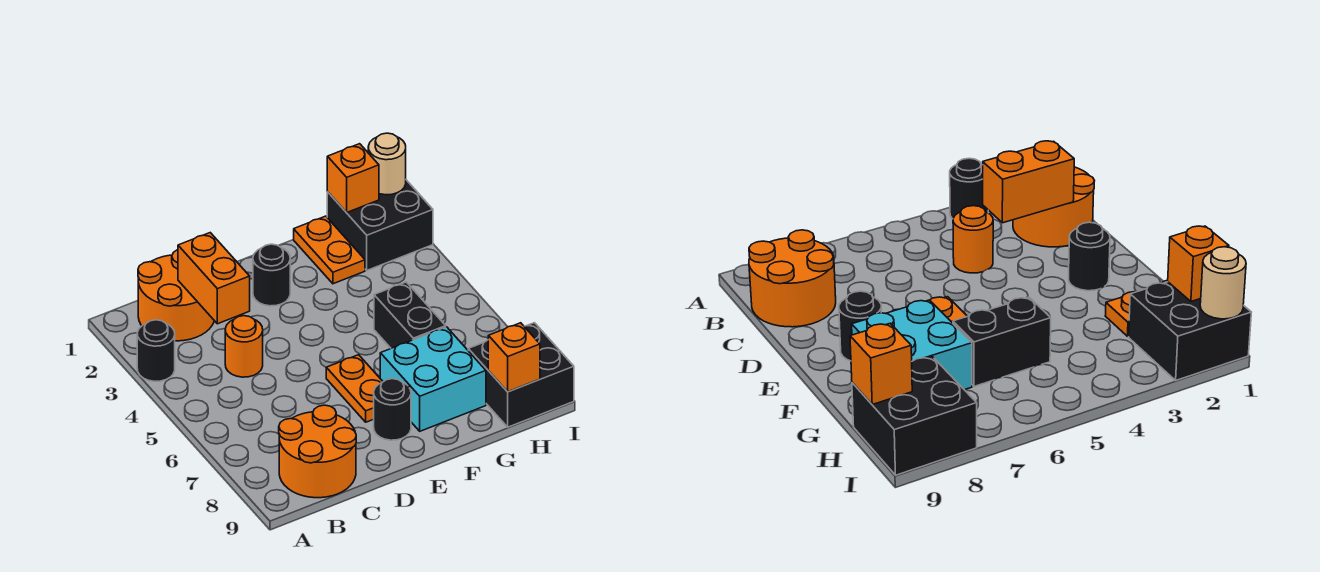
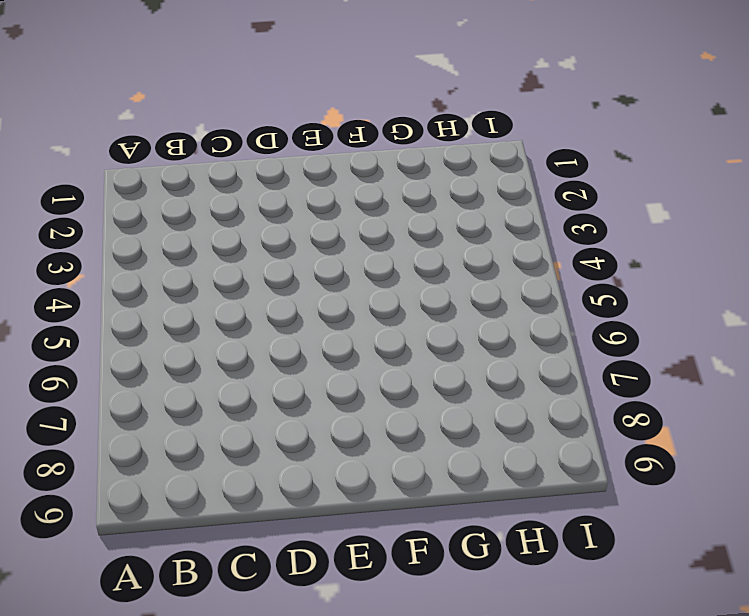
none -> black 1x1 round brick [137,320,175,381]
none -> orange 2x2 round brick [138,250,214,341]
none -> orange 2x2 round brick [279,405,356,498]

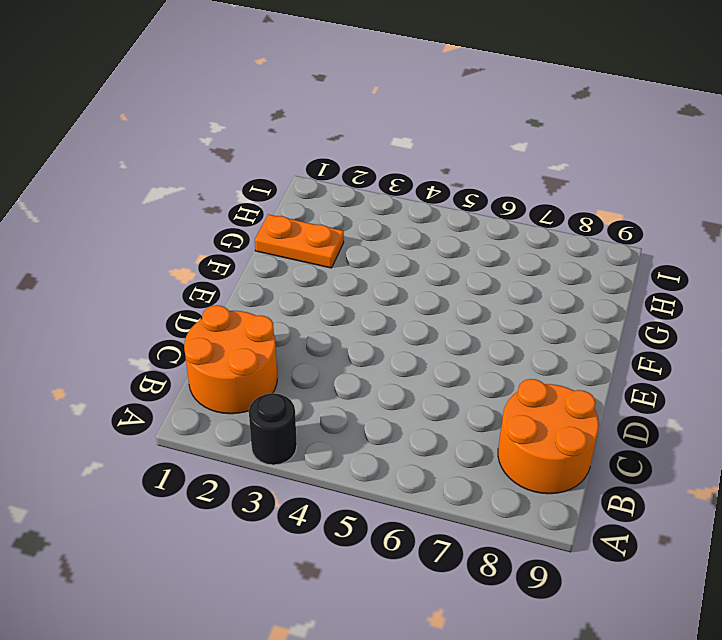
none -> orange 1x1 round brick [225,316,263,377]
none -> black 1x1 round brick [253,244,290,306]
none -> orange 1x2 plate [326,355,383,422]

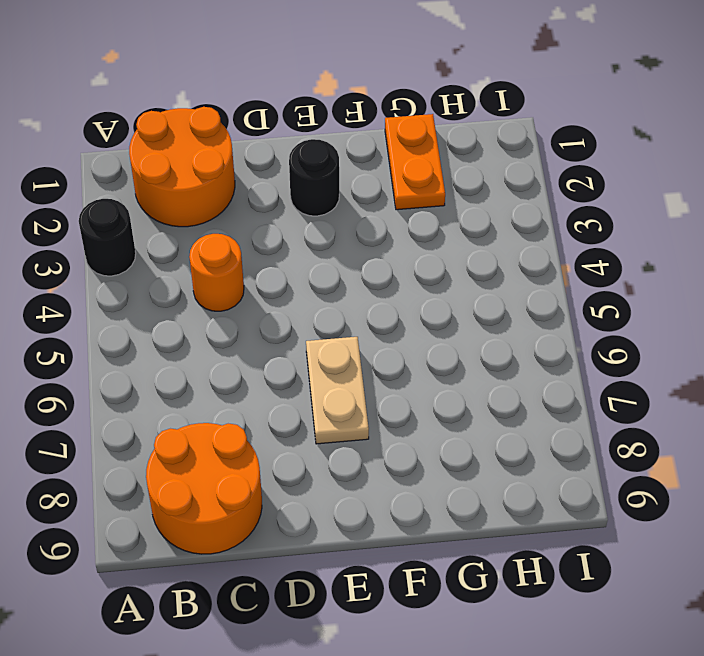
tan 1x2 plate [306,337,369,444] -> orange 1x2 plate [326,355,383,422]
none -> black 1x1 round brick [374,379,411,440]
none -> cyan 2x2 brick [380,327,486,431]
none -> black 1x2 brick [374,282,446,348]

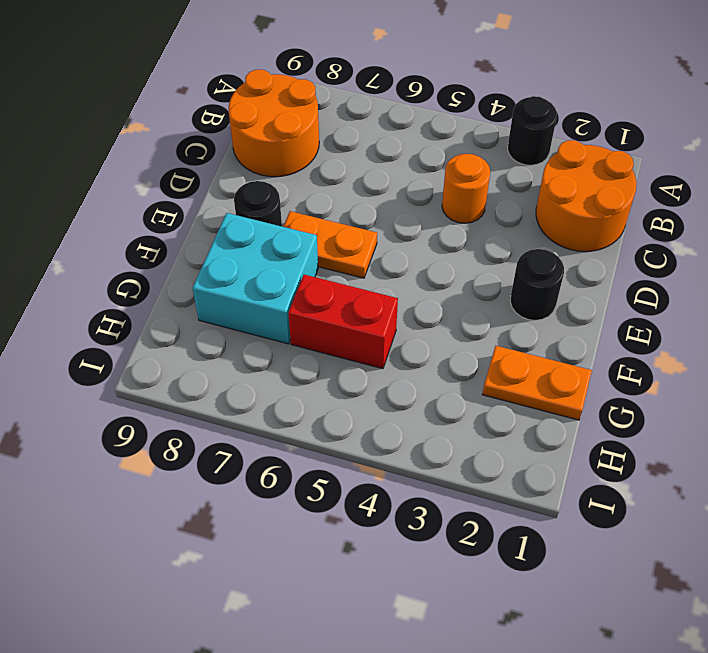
red 1x2 brick [288,275,398,369] -> black 1x2 brick [374,282,446,348]
none -> black 2x2 brick [327,180,433,270]
none -> black 2x2 brick [468,323,574,427]
none -> orange 1x2 brick [178,233,250,324]

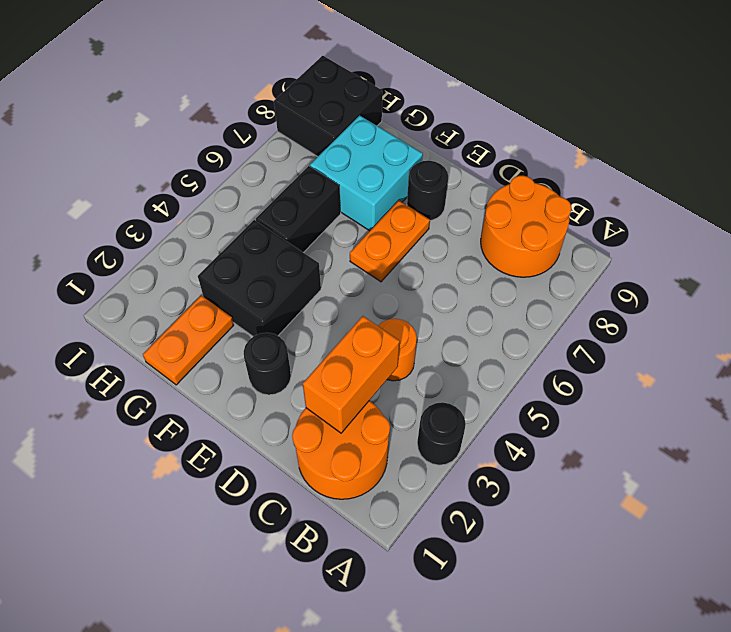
black 2x2 brick [198,220,321,337] -> black 2x2 brick moved to [327,180,433,270]
none -> orange 1x1 brick [327,144,379,213]
none -> orange 1x1 brick [488,323,540,392]
none -> tan 1x1 round brick [368,133,406,195]

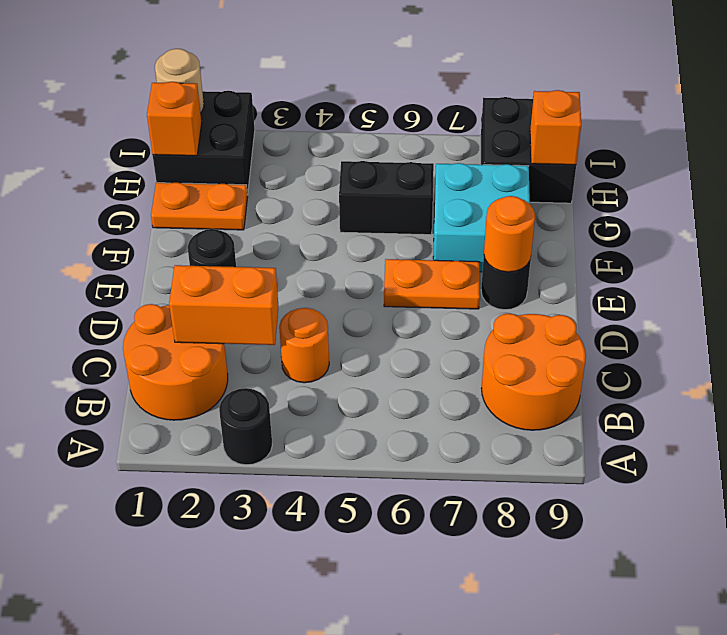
orange 1x1 round brick [484,196,535,272] -> none

